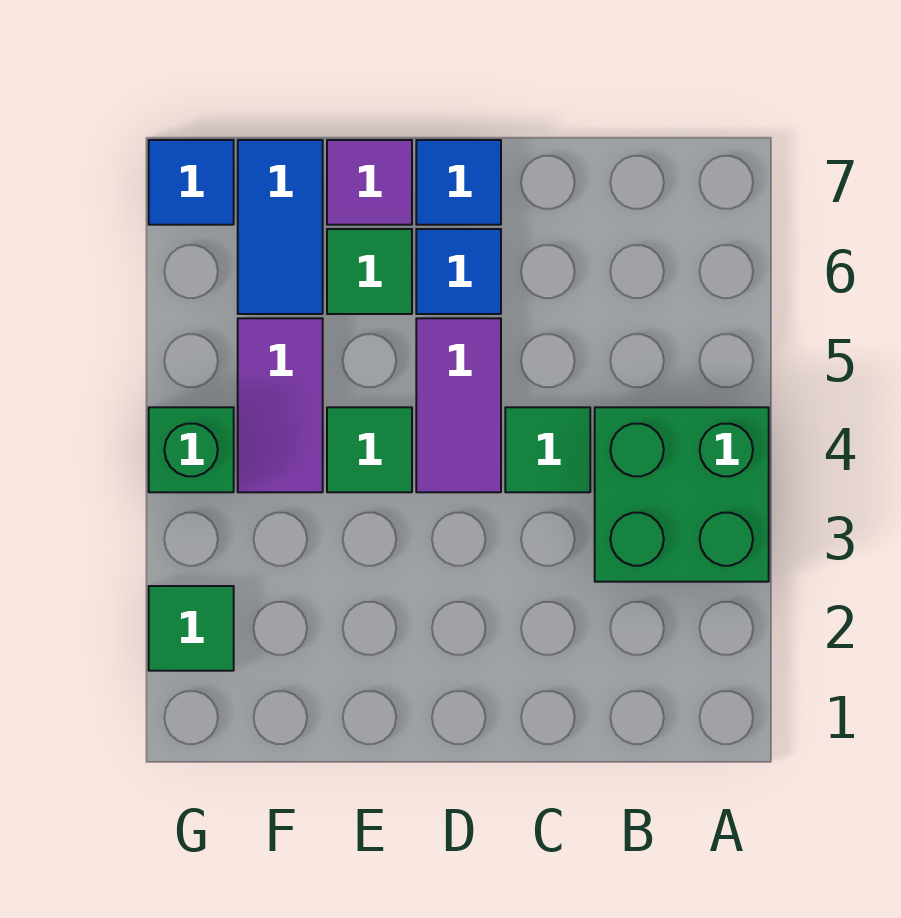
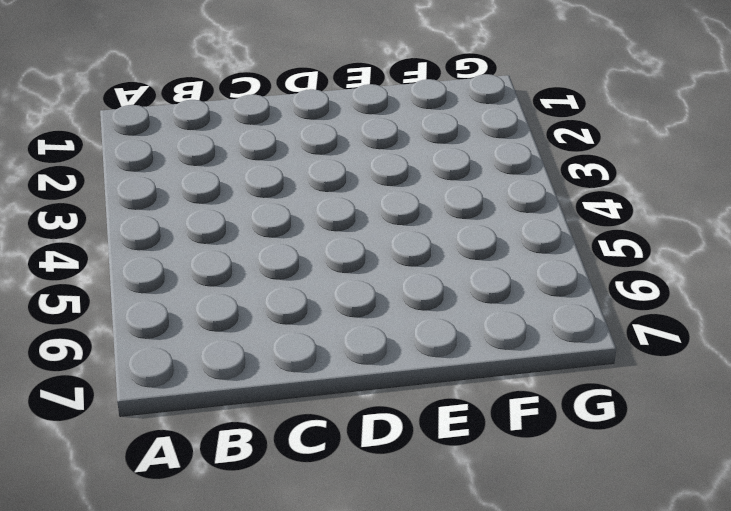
none -> green 2x2 brick [595,407,769,582]
none -> green 1x1 tile [505,407,590,492]
none -> purple 1x2 tile [416,318,501,492]

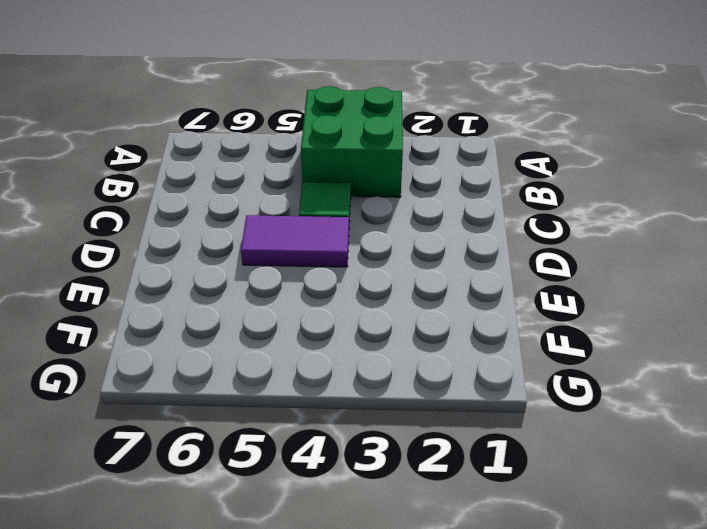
none -> blue 1x1 tile [416,229,501,314]
none -> blue 1x1 tile [416,140,501,225]
none -> green 1x1 tile [327,407,412,492]

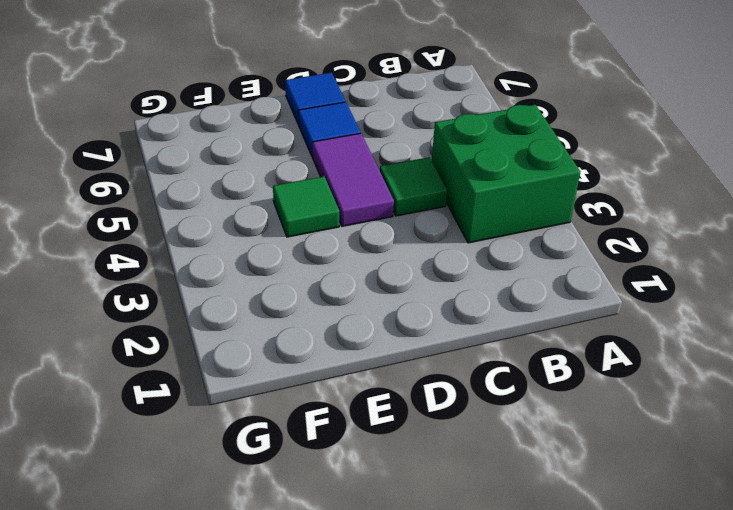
none -> green 1x1 tile [327,229,412,314]
none -> purple 1x1 tile [327,140,412,225]
none -> purple 1x2 tile [238,318,323,492]

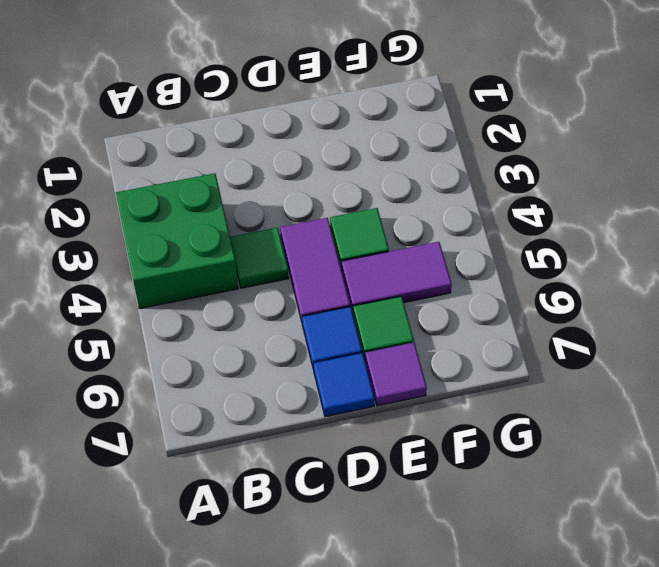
purple 1x2 tile [342,242,452,312] -> purple 1x2 tile turned to [238,318,323,492]
none -> blue 1x2 tile [238,140,323,314]
none -> green 1x1 tile [149,586,234,671]
none -> green 1x1 brick [149,407,234,492]

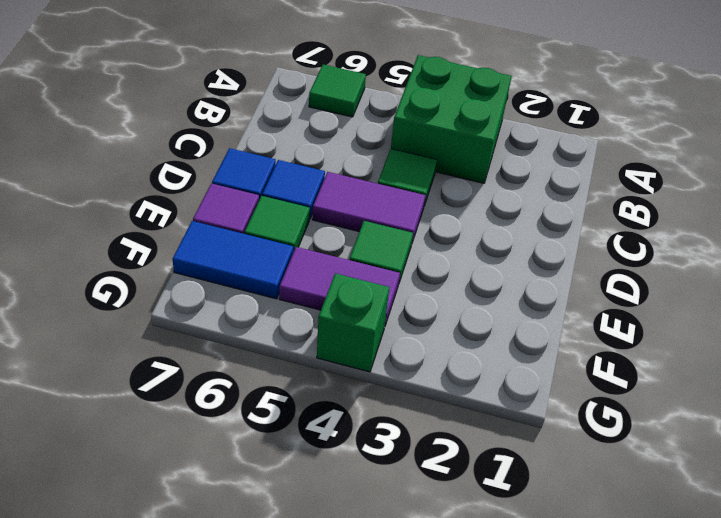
green 1x1 tile [309,65,366,117] -> green 1x1 tile moved to [149,586,234,671]
none -> blue 1x1 tile [149,140,234,225]

